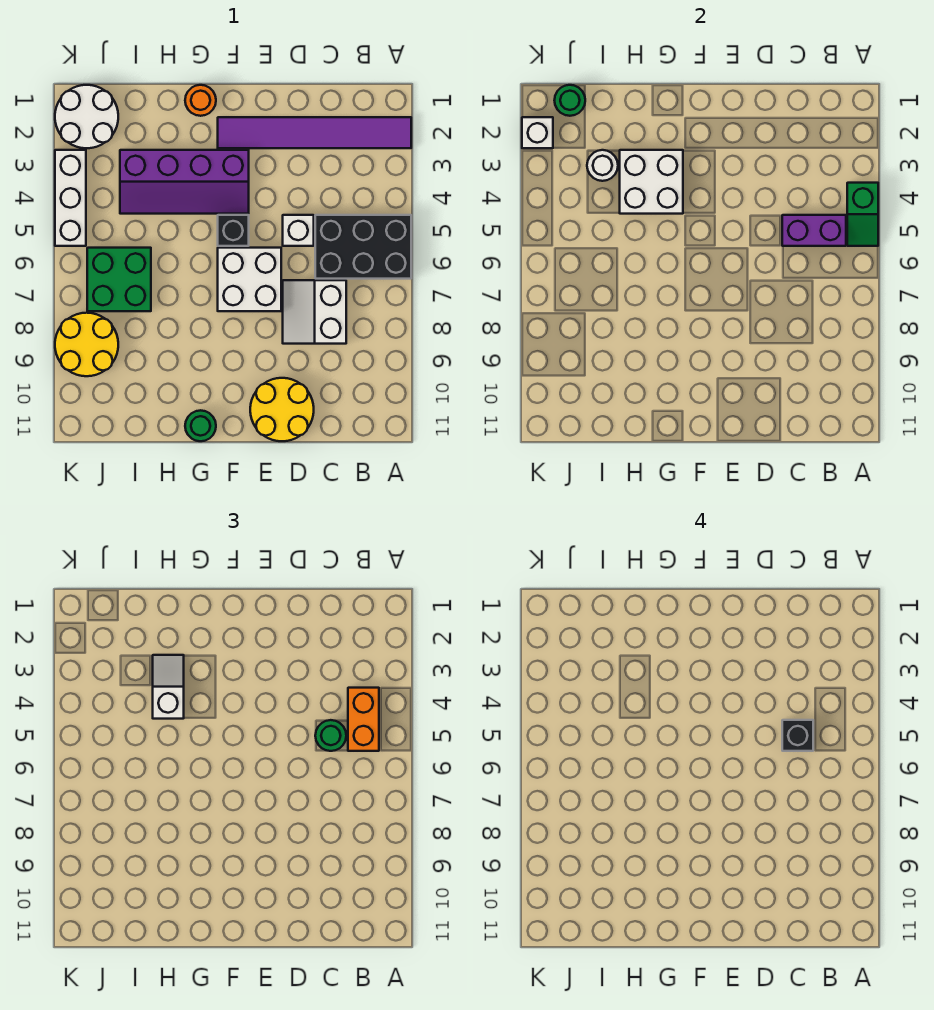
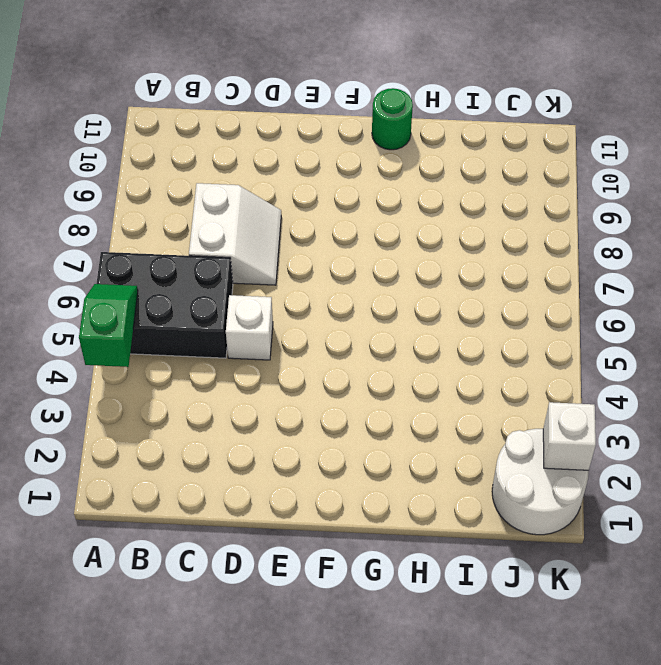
none -> purple 1x6 tile [218,117,411,148]
none -> yellow 2x2 round brick [250,378,314,441]
none -> white 2x2 brick [218,248,281,311]

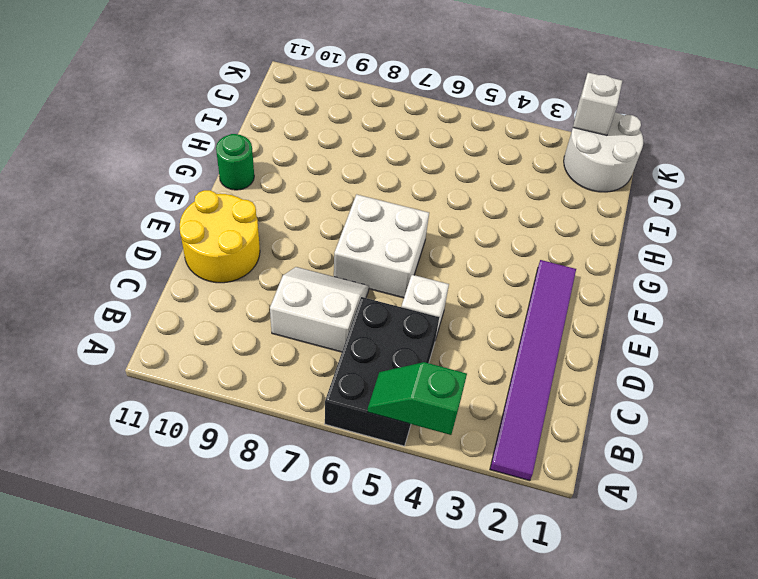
none -> purple 2x4 slope [120,150,249,214]
none -> black 1x1 brick [218,215,249,246]
none -> orange 1x1 round brick [185,85,216,116]

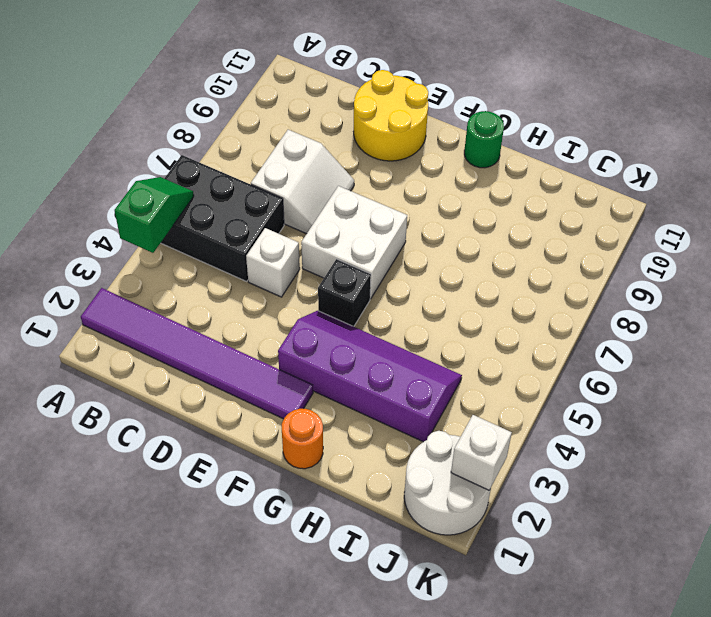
none -> green 2x2 brick [87,248,151,311]
none -> yellow 2x2 round brick [55,313,118,376]
none -> white 1x3 brick [55,150,86,246]

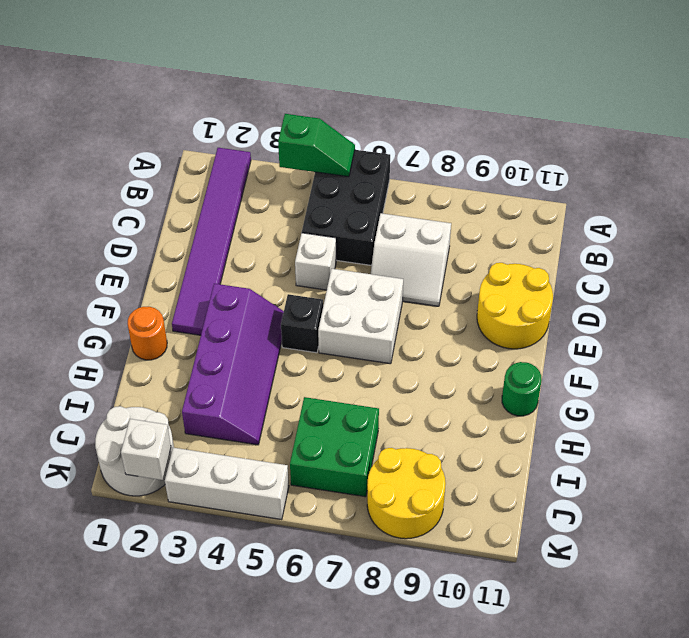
none -> purple 1x2 brick [782,215,846,246]
none -> white 2x2 brick [620,150,683,214]
none -> white 1x1 round brick [587,150,618,181]

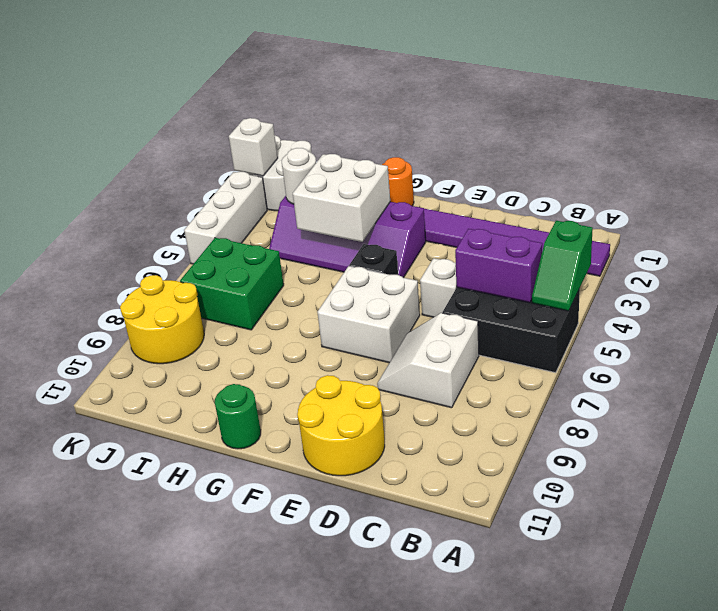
none -> green 1x1 round brick [554,85,585,116]
none -> orange 1x2 brick [348,688,379,751]
none -> green 1x1 round brick [315,720,346,751]

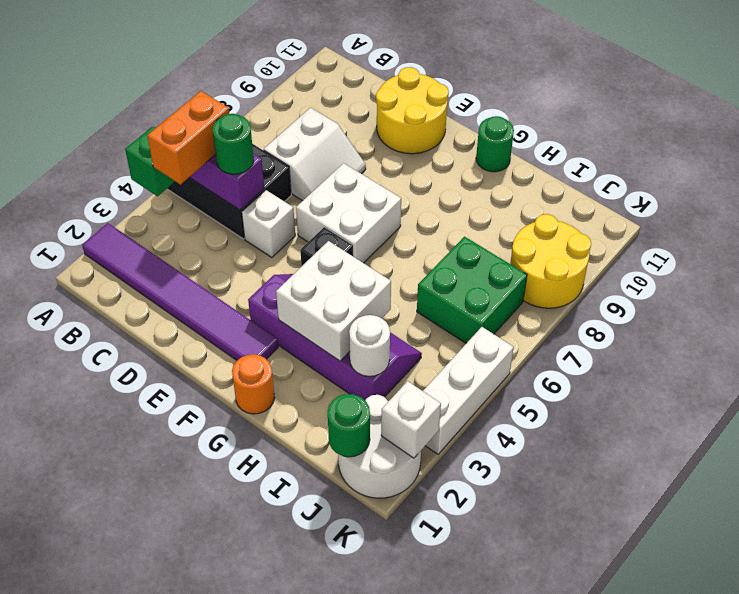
none -> white 1x2 slope [153,655,184,719]
none -> black 1x1 brick [782,720,813,751]

